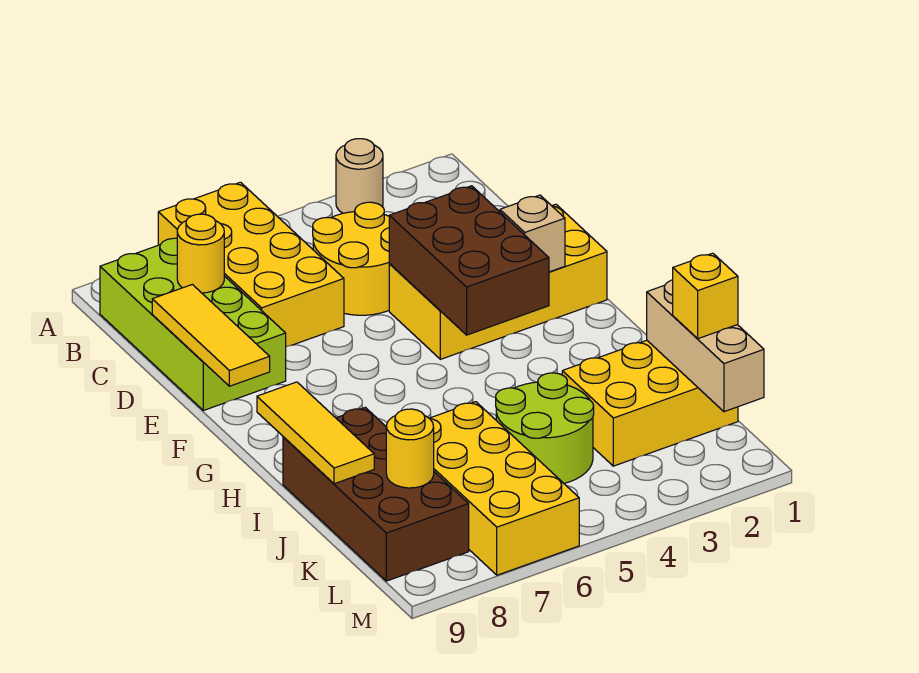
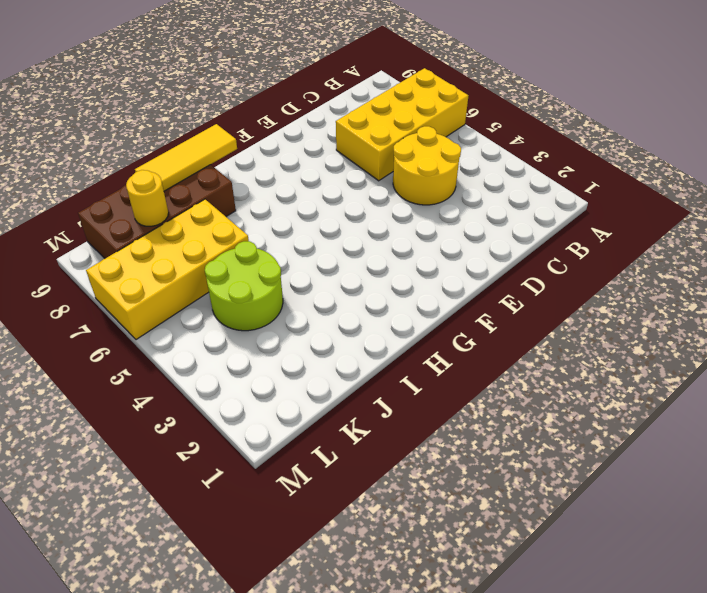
none -> tan 1x1 round brick [336,139,383,213]
none -> lime 2x4 brick [100,238,286,410]
none -> yellow 2x4 brick [389,204,607,359]

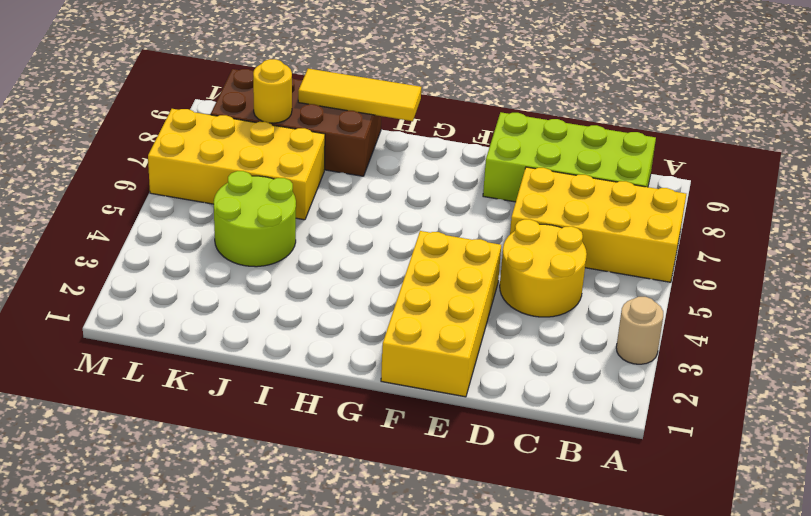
none -> yellow 2x3 brick [562,340,738,466]
none -> yellow 1x1 round brick [177,214,224,293]
none -> yellow 1x3 tile [152,284,270,386]

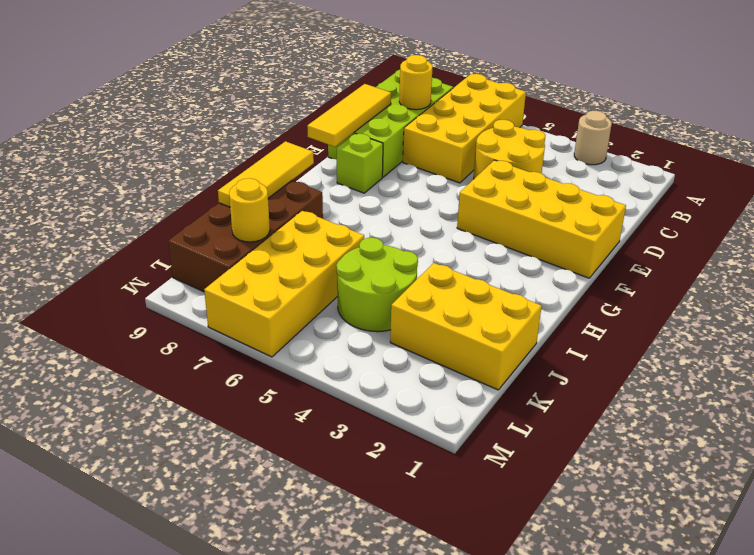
lime 1x1 brick [337,133,383,193] -> none
none -> brown 2x3 brick [389,186,549,335]
none -> tan 1x1 brick [500,195,565,272]
none -> tan 1x3 brick [647,280,764,412]

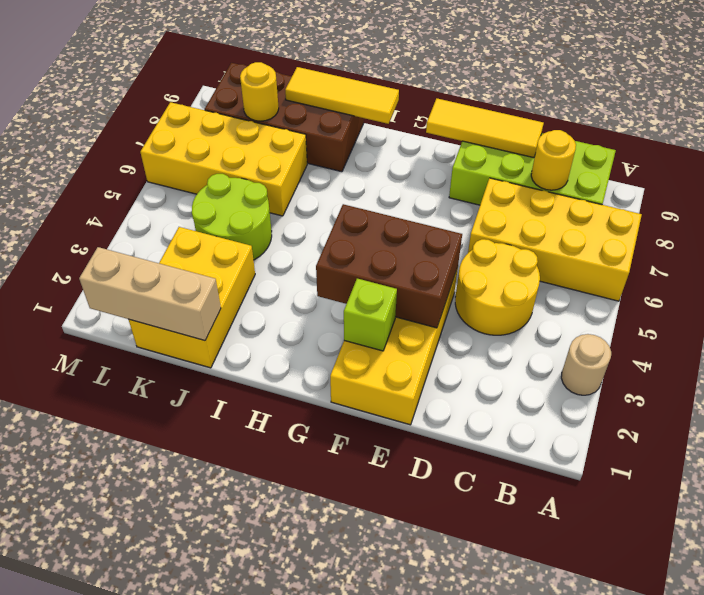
lime 1x1 brick [344,279,397,351] -> tan 1x1 brick [500,195,565,272]
none -> yellow 1x1 brick [673,253,738,339]

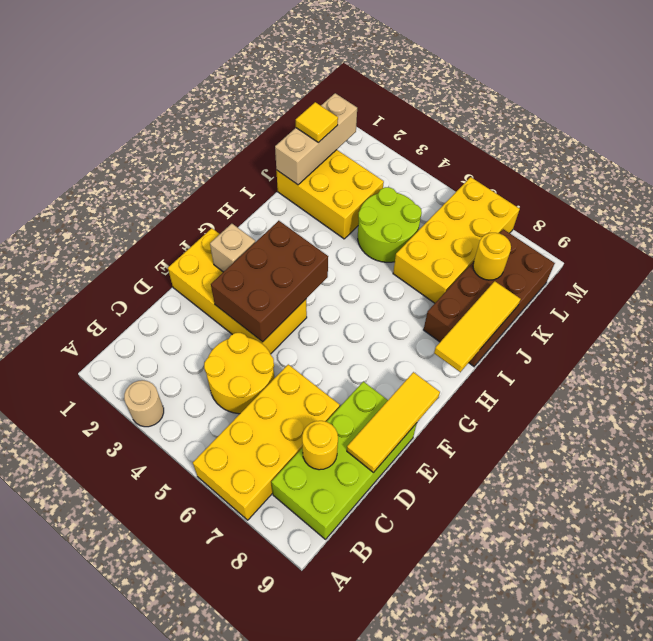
yellow 1x1 tile [296,102,338,143] -> yellow 1x1 brick [673,253,738,339]

